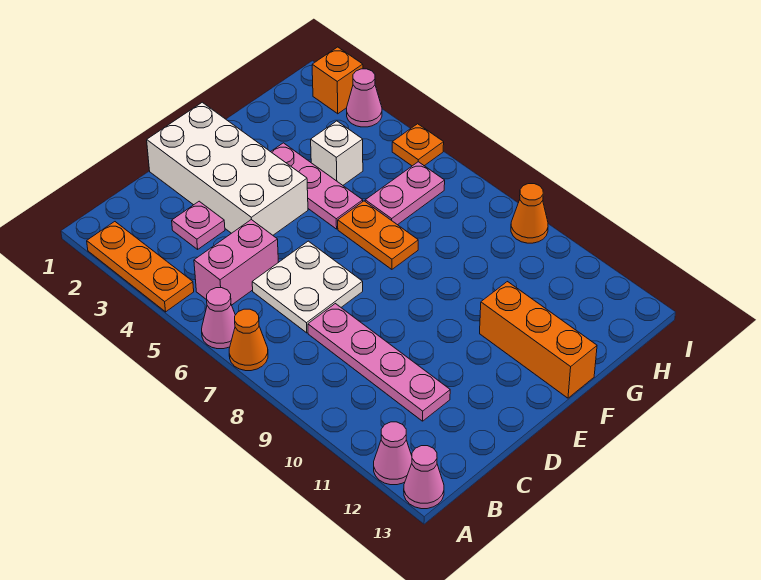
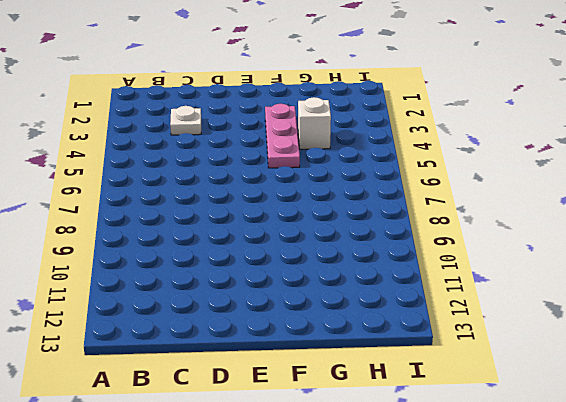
white 1x1 plate [170,106,201,135] -> pink 1x1 plate [172,201,225,249]
none -> orange 1x3 plate [87,222,194,312]
none -> pink 1x1 cone [202,288,235,349]
none -> orange 1x1 cone [229,309,268,371]

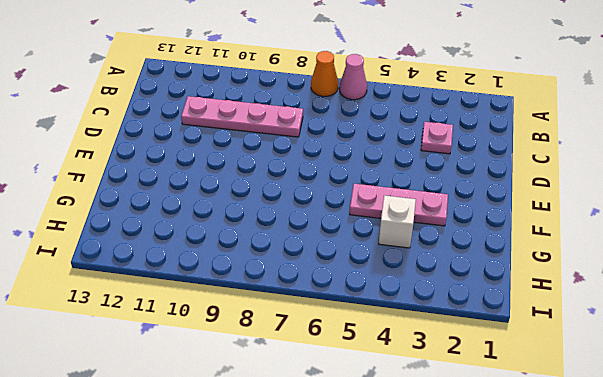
none -> orange 1x3 plate [87,222,194,312]
none -> pink 1x1 cone [374,422,412,485]
none -> pink 1x1 cone [404,446,444,509]

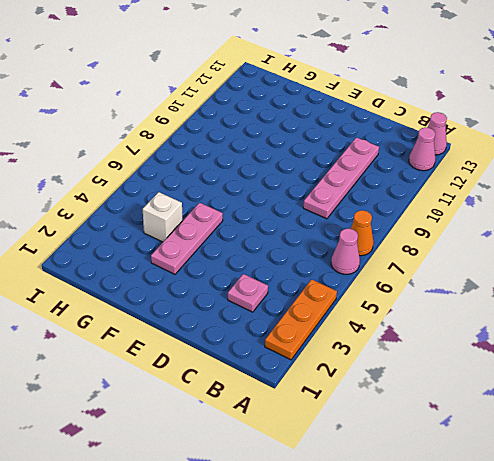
none -> pink 1x2 brick [194,220,278,305]
none -> white 2x2 plate [252,241,363,333]
none -> white 2x4 brick [147,102,308,235]

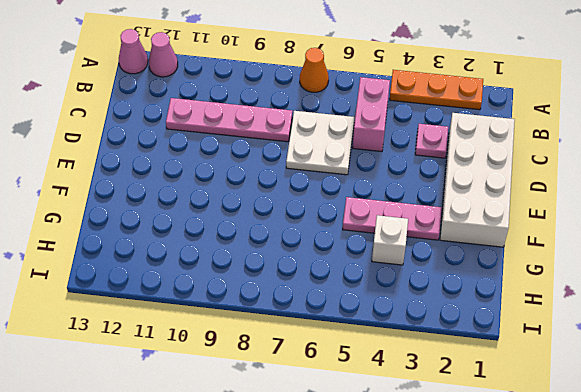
white 2x4 brick [440,113,515,247] -> white 2x4 brick turned to [147,102,308,235]
none -> pink 1x1 cone [202,288,235,349]
none -> orange 1x2 plate [338,201,418,269]
none -> orange 1x3 brick [480,282,597,398]

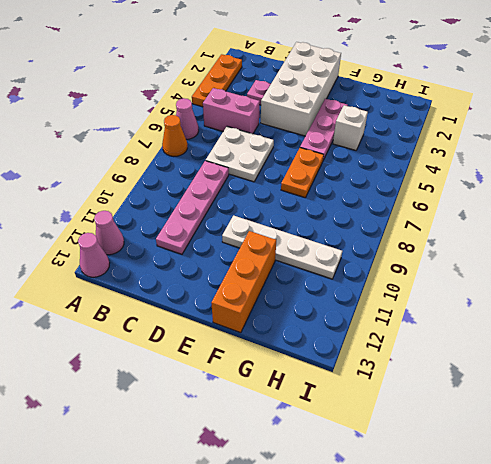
white 1x4 plate [222,216,342,279] -> none
none -> pink 1x2 plate [365,162,445,225]
none -> orange 1x1 brick [312,47,363,114]
none -> pink 1x1 cone [347,69,382,127]

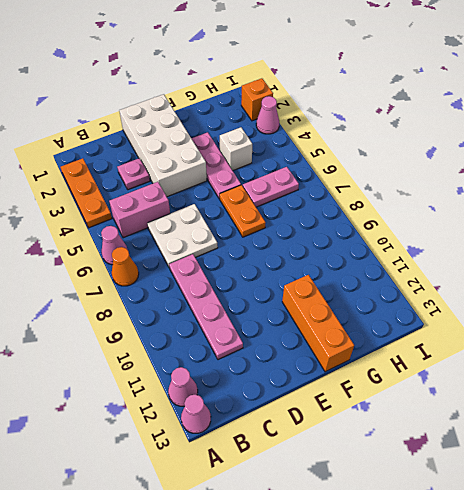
none -> orange 1x1 plate [392,124,444,166]
none -> orange 1x1 cone [511,184,548,243]

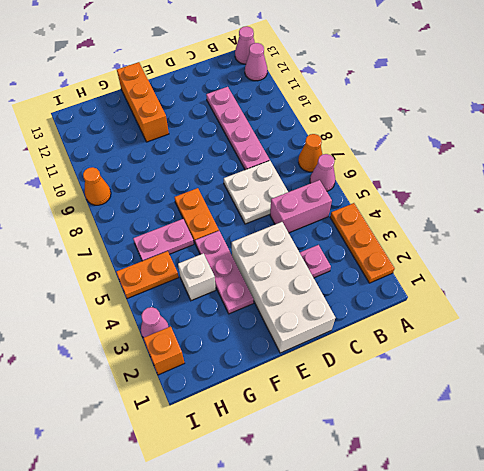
orange 1x2 plate [116,251,179,299] -> orange 1x1 plate [392,124,444,166]

